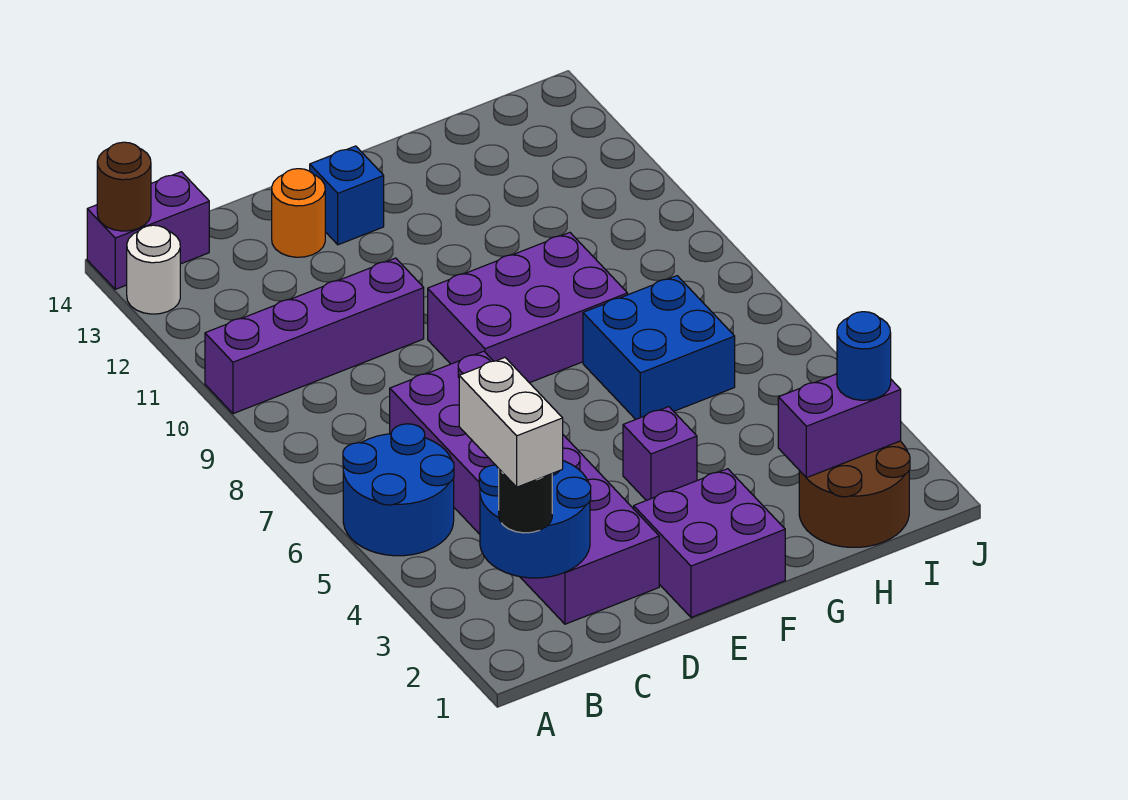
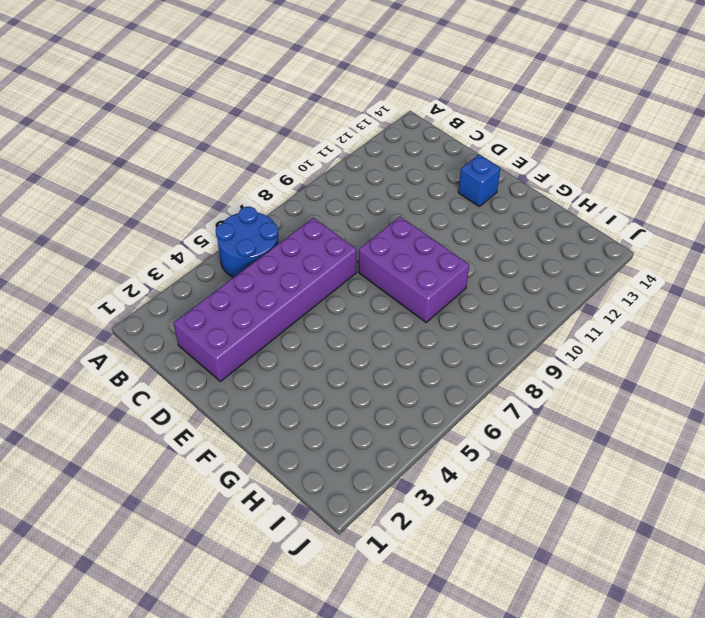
none -> purple 1x4 brick [205,258,424,414]
none -> white 1x1 round brick [127,225,180,314]
none -> purple 1x2 brick [87,172,209,289]

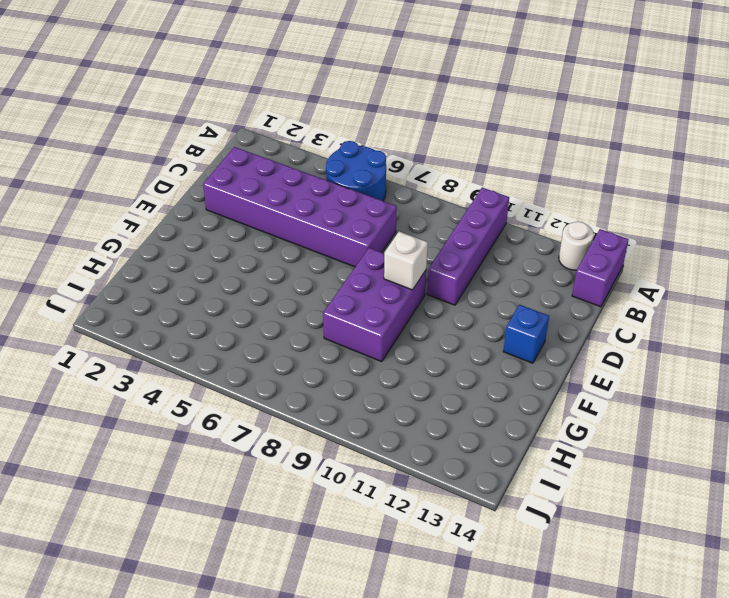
white 1x1 brick [384,232,428,290] -> none
none -> orange 1x1 round brick [272,169,325,257]
none -> purple 2x2 brick [634,469,785,617]
none -> purple 1x1 brick [623,407,697,500]

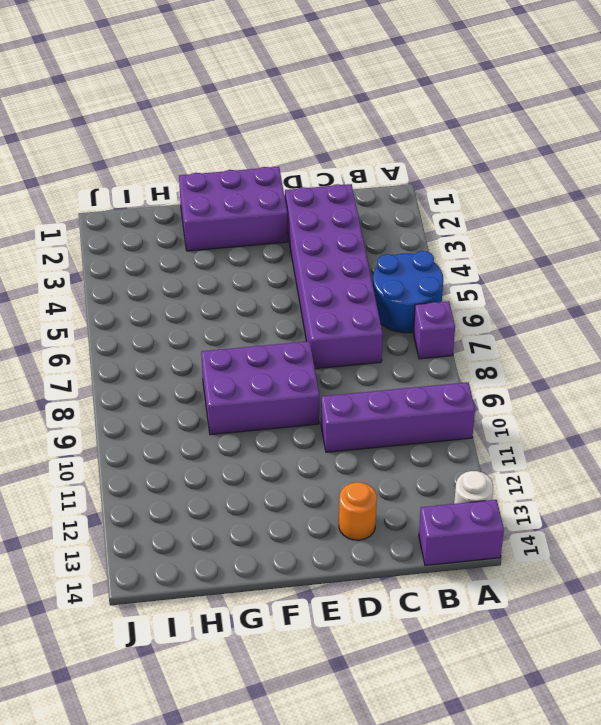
purple 1x1 brick [413,301,455,359] -> purple 1x1 brick moved to [623,407,697,500]
purple 2x3 brick [179,167,288,251] -> purple 2x2 brick [634,469,785,617]
none -> blue 1x1 brick [310,146,384,245]
none -> blue 2x2 brick [583,276,735,419]
none -> brown 2x2 round brick [799,441,910,547]

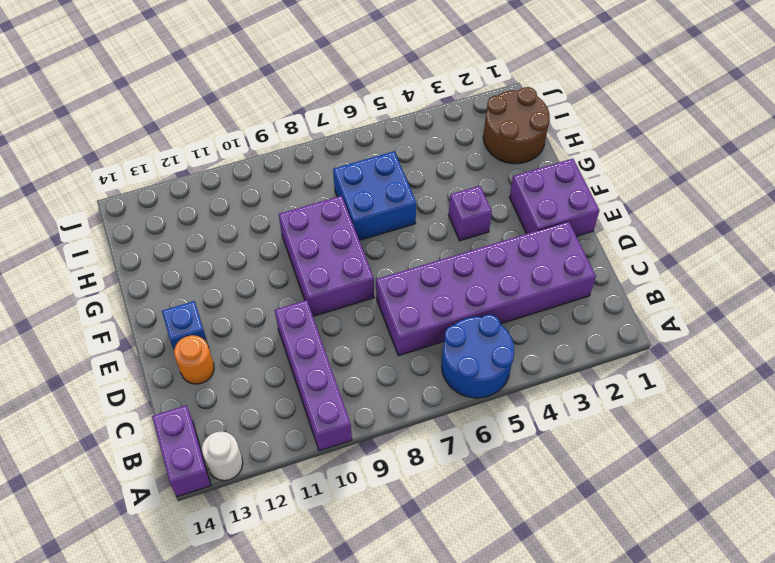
none -> brown 1x1 round brick [97,142,151,231]
none -> blue 2x2 round brick [479,461,591,578]
none -> purple 1x2 brick [778,374,901,478]

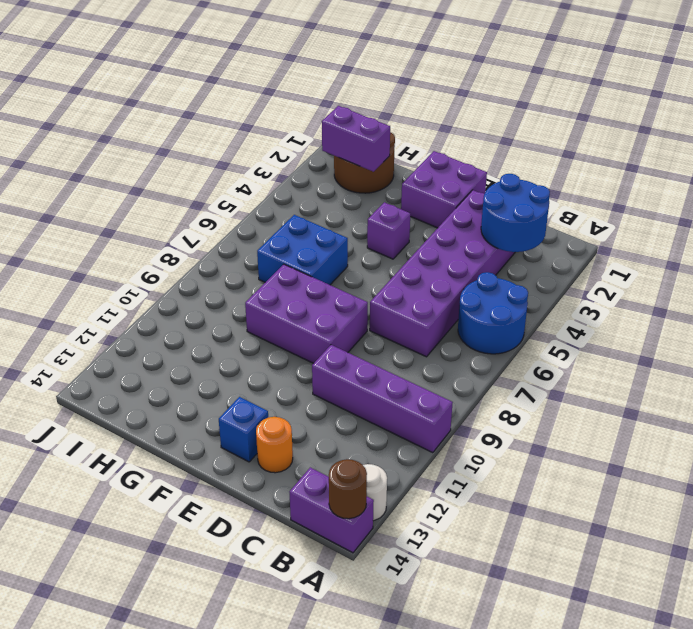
none -> black 1x1 round brick [499,469,552,533]
none -> blue 1x1 round brick [837,312,891,400]
none -> white 1x2 brick [459,358,563,487]

